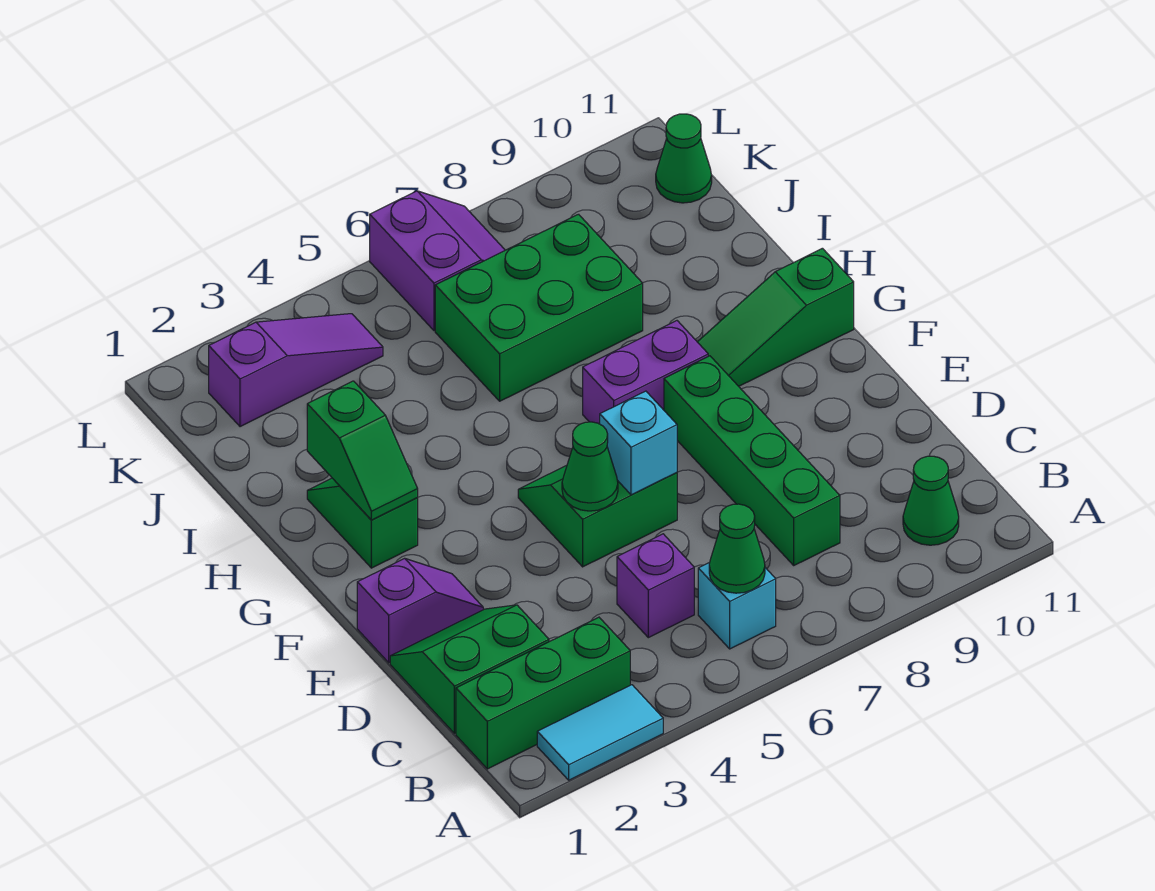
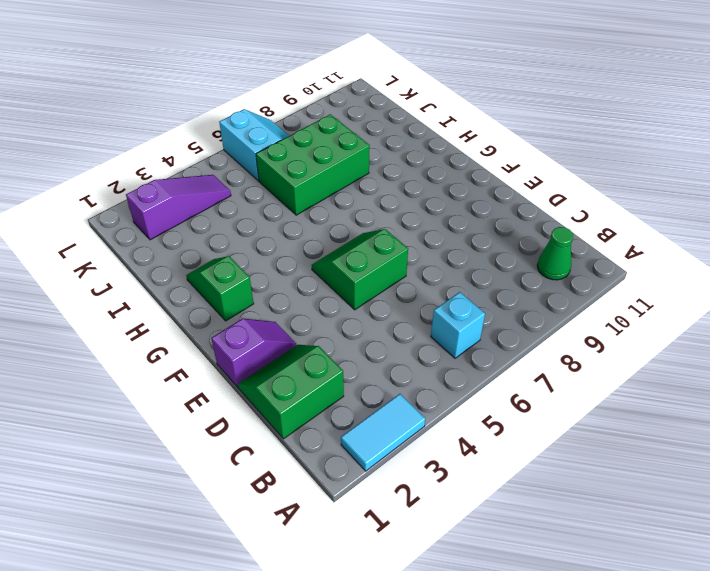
cyan 2x2 slope [219,109,289,181] -> purple 2x2 slope [370,191,505,331]
none -> green 1x3 brick [456,617,630,769]
none -> purple 1x1 brick [617,534,694,638]
none -> green 1x4 brick [664,356,840,565]

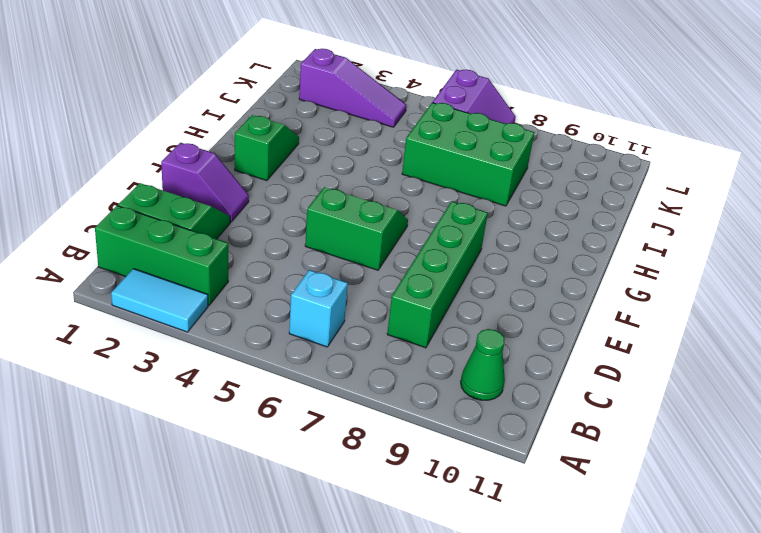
none -> purple 1x1 brick [617,534,694,638]
none -> purple 1x2 brick [583,321,708,424]
none -> green 1x3 slope [698,248,854,386]

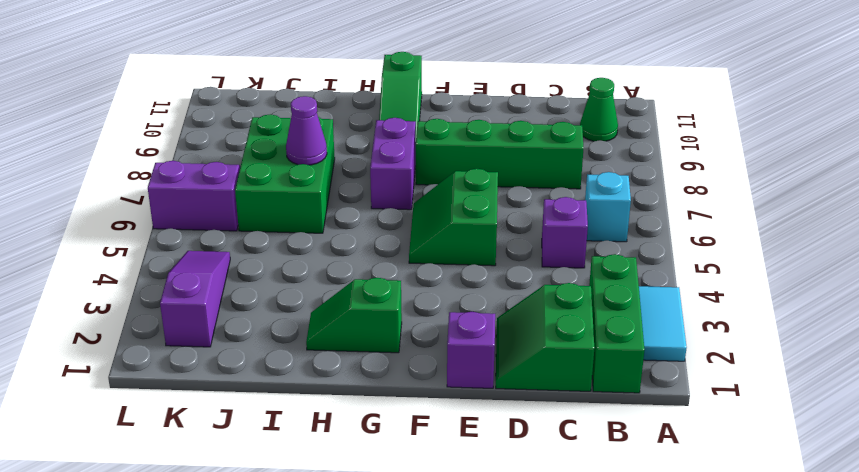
purple 1x1 cone [286,96,327,165] -> none
none -> green 1x1 cone [656,114,712,203]
none -> green 1x1 cone [709,504,765,593]
none -> green 1x1 cone [562,422,618,511]

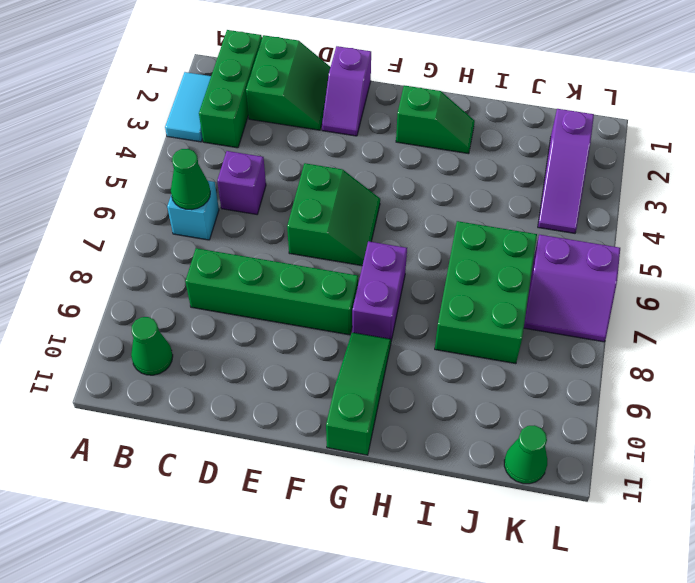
none -> green 1x1 cone [562,422,618,511]
none -> cyan 1x1 brick [600,391,677,495]
none -> green 1x2 slope [307,381,418,520]

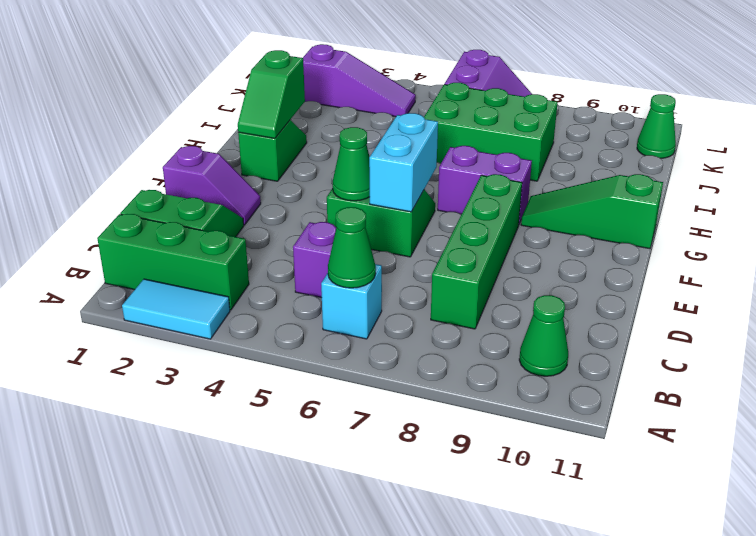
cyan 1x2 brick [369,113,438,212] -> cyan 1x1 brick [600,391,677,495]

